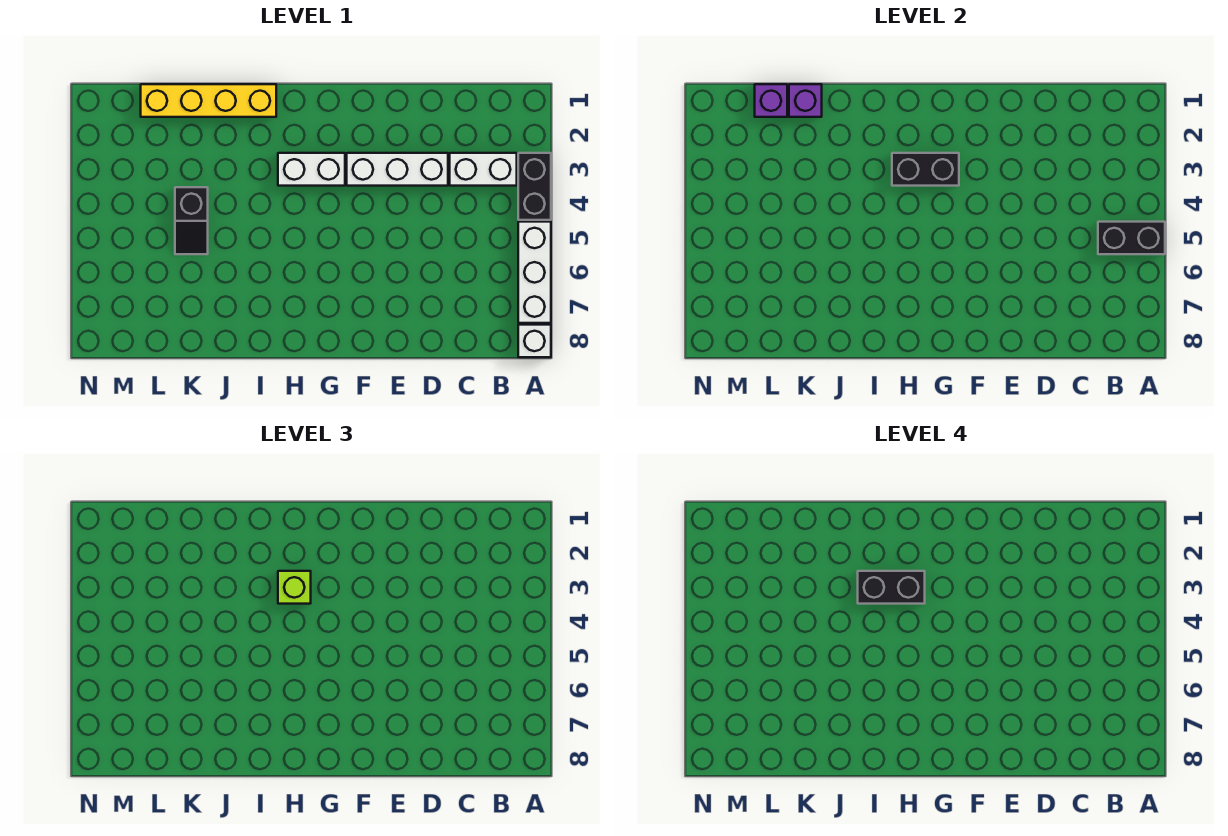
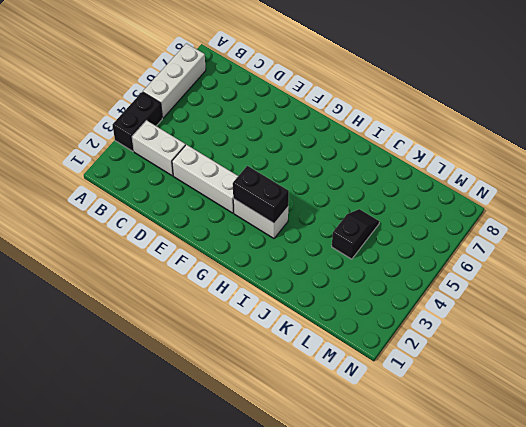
none -> white 1x1 brick [518,325,551,357]
none -> yellow 1x4 brick [141,84,276,117]
none -> black 1x2 brick [1098,222,1165,254]

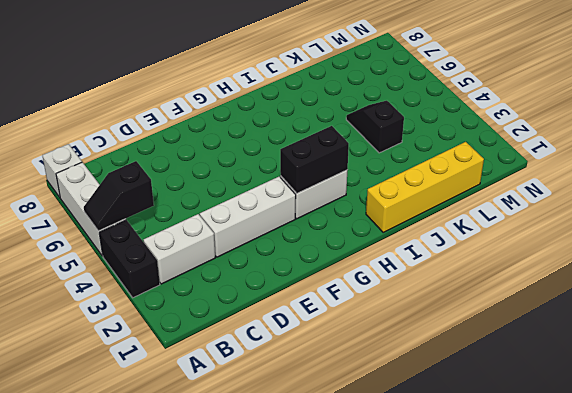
black 1x2 slope [84,161,154,231] -> black 1x2 brick [1098,222,1165,254]
none -> purple 1x1 brick [789,84,822,117]
none -> purple 1x1 brick [755,84,787,117]
none -> lime 1x1 brick [278,571,311,604]

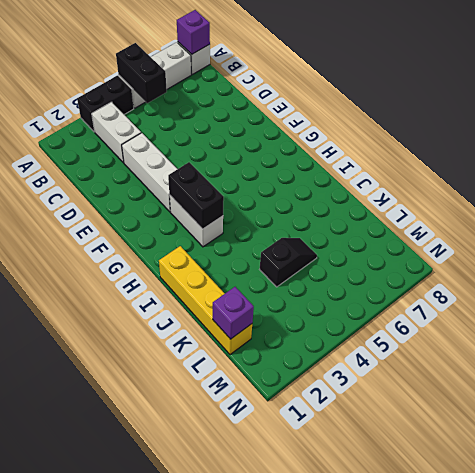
purple 1x1 brick [177,10,210,54] -> purple 1x1 brick moved to [789,84,822,117]
none -> lime 1x1 brick [278,571,311,604]
none -> black 1x2 brick [858,571,925,604]

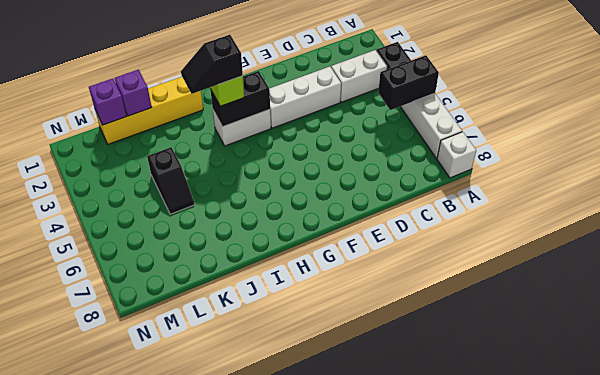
black 1x2 slope [181,35,243,94] -> black 1x2 brick [858,571,925,604]

